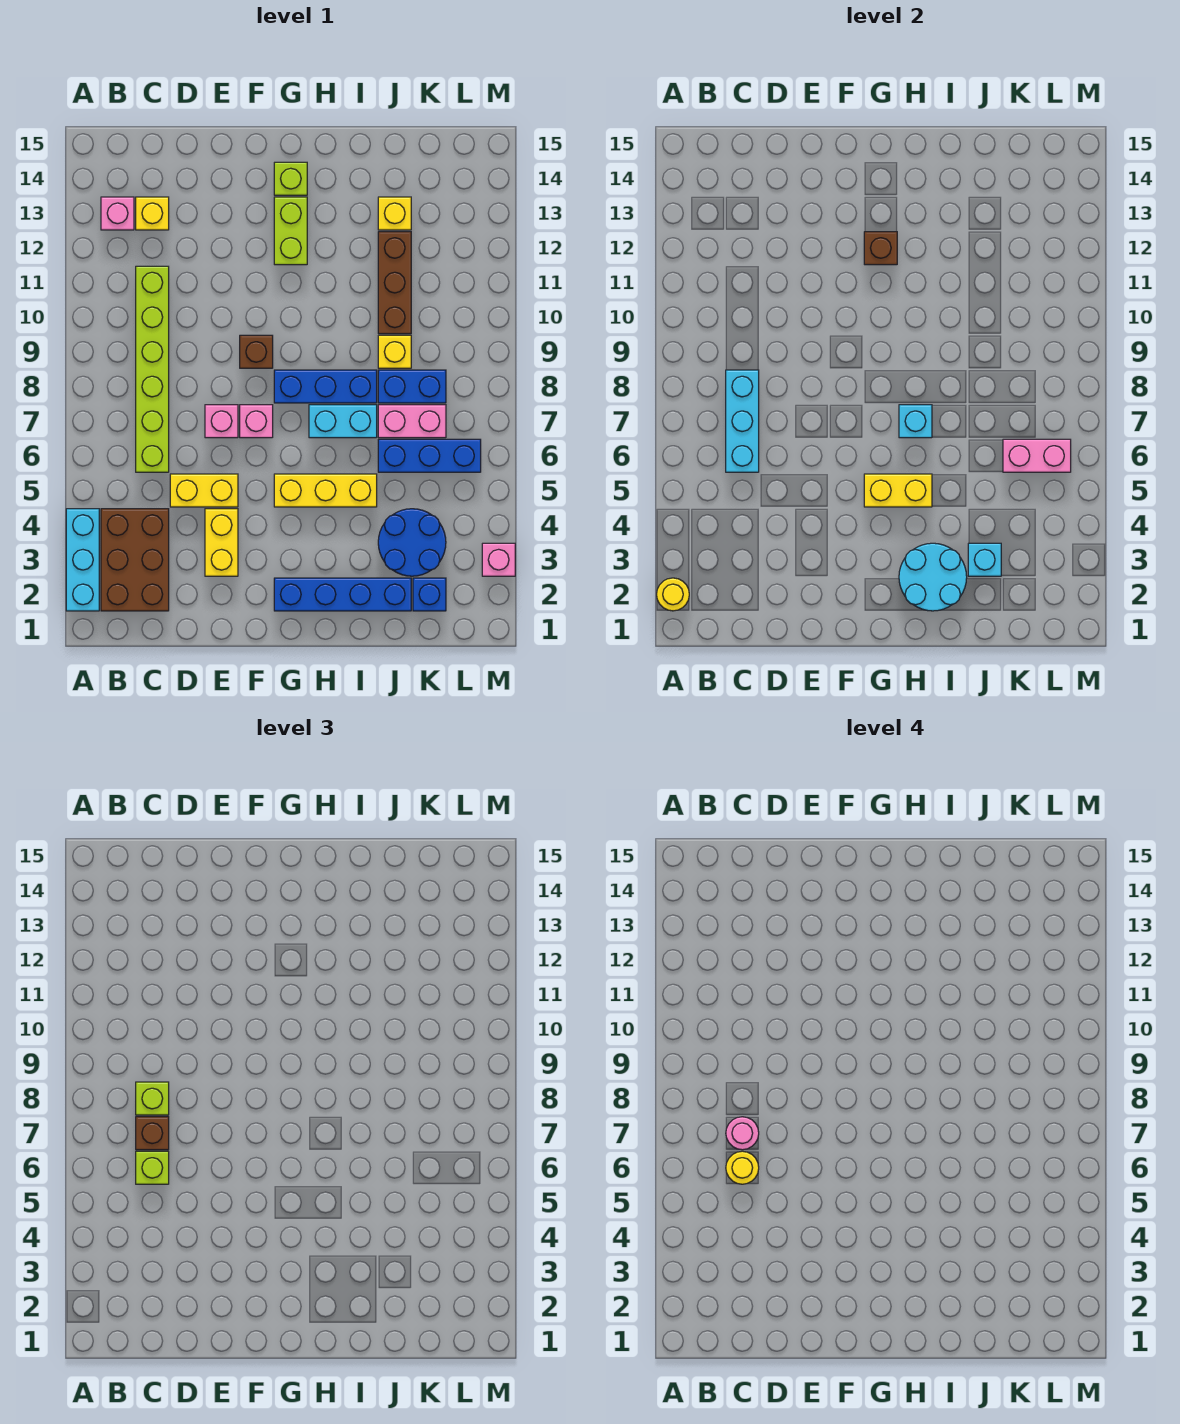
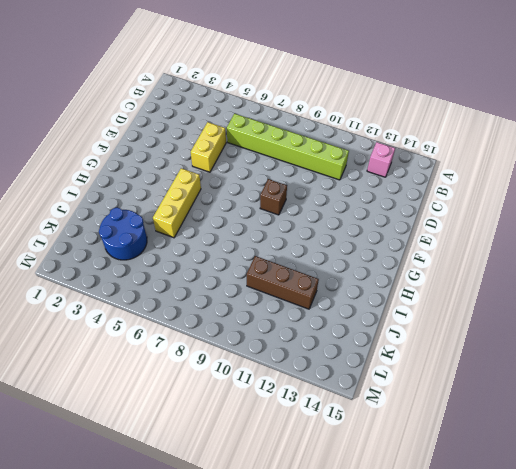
none -> cyan 1x3 brick [66,509,99,611]
none -> brown 2x3 brick [101,509,169,611]
none -> yellow 1x1 brick [136,197,169,230]
none -> yellow 1x2 brick [205,509,238,576]

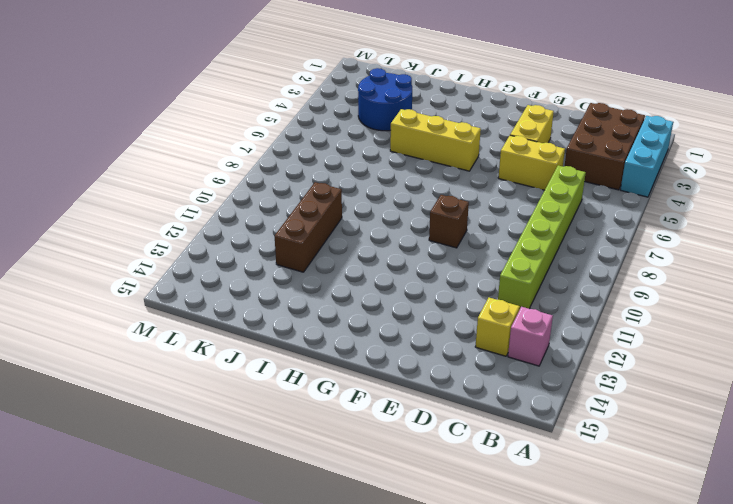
none -> pink 1x1 brick [205,405,238,438]
none -> pink 1x1 brick [240,405,273,438]
none -> blue 1x4 brick [274,578,411,611]
none -> blue 1x3 brick [274,370,377,403]

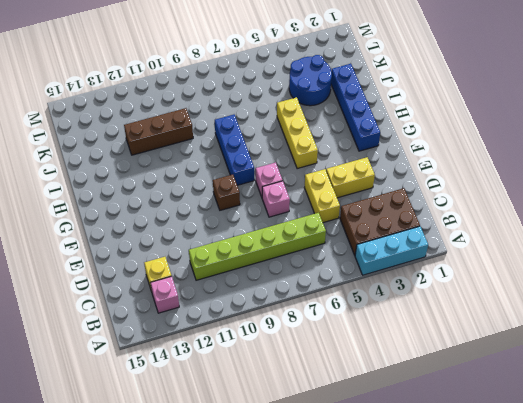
none -> lime 1x2 brick [274,197,307,265]
none -> lime 1x1 brick [274,162,307,195]
none -> cyan 1x2 brick [309,405,377,438]
none -> blue 1x3 brick [378,439,481,472]

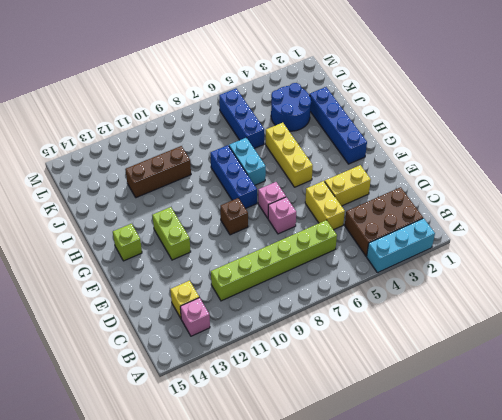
lime 1x2 brick [152,207,191,260] -> lime 1x2 brick turned to [274,197,307,265]
none -> pink 1x2 brick [378,405,446,438]
none -> blue 1x2 brick [378,370,446,403]
none -> yellow 1x1 brick [378,335,411,368]
none -> yellow 1x1 brick [378,197,411,230]

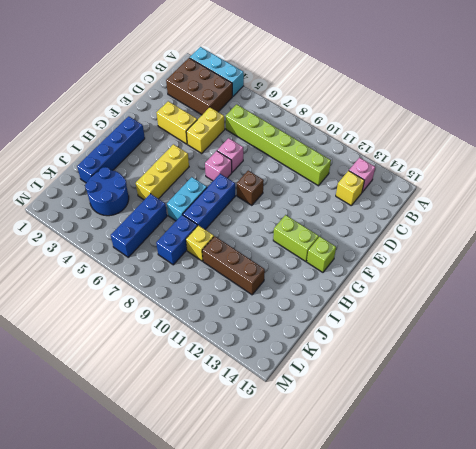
none -> pink 1x2 brick [378,405,446,438]
none -> yellow 1x1 brick [378,197,411,230]
none -> blue 1x1 brick [413,578,446,611]
none -> pink 1x1 brick [482,543,515,576]

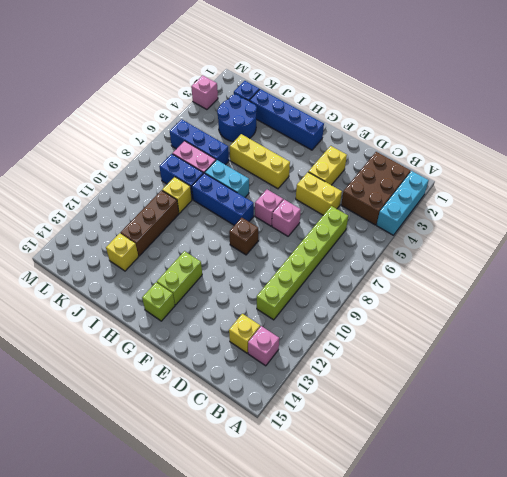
none -> yellow 1x1 round brick [657,578,689,611]
none -> cyan 1x3 brick [726,370,759,472]
none -> yellow 1x2 brick [864,474,932,507]
none -> brown 1x1 brick [864,232,897,265]

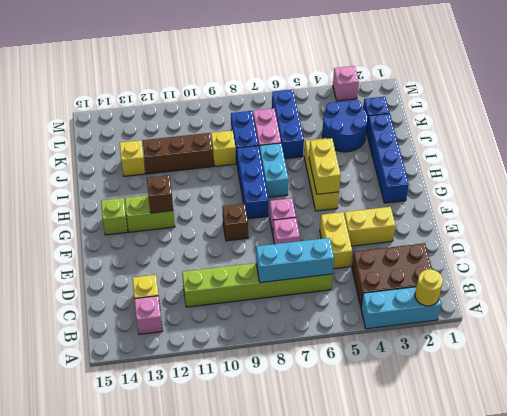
none -> cyan 2x2 round brick [899,543,967,611]
none -> cyan 1x1 brick [899,405,932,438]
none -> cyan 1x1 brick [968,543,1001,576]
none -> pink 1x2 brick [1003,439,1071,472]

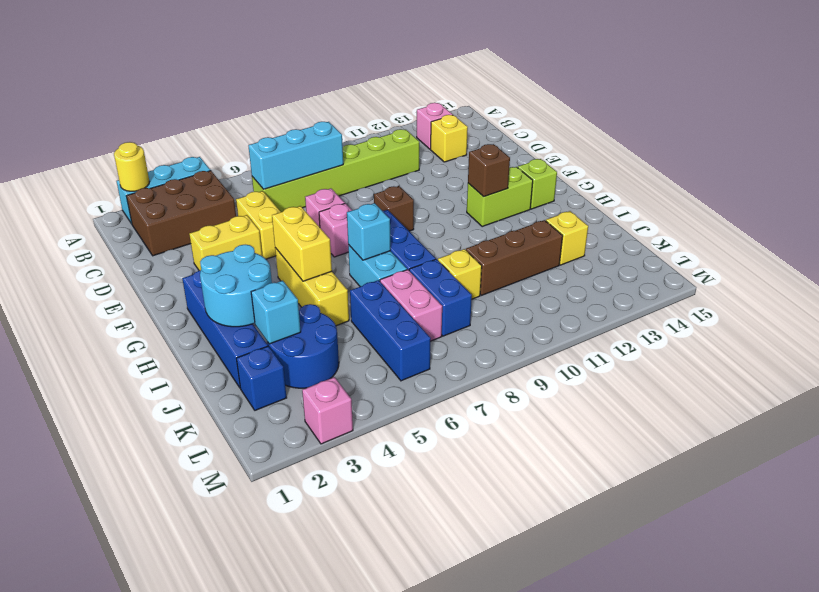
none -> pink 1x2 brick [1003,439,1071,472]
none -> lime 1x1 brick [136,1151,169,1184]
none -> brown 1x1 brick [136,1117,169,1150]
none -> lime 1x1 brick [136,1082,169,1115]

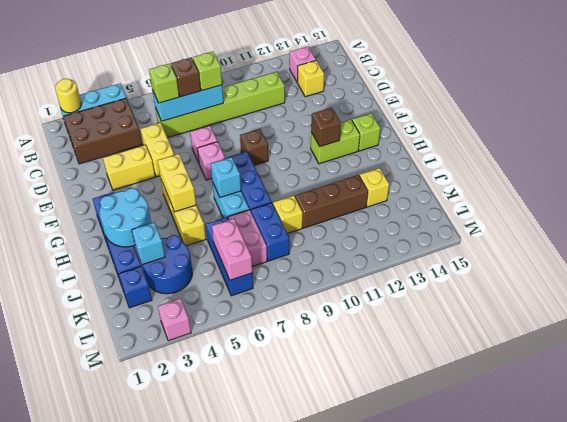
none -> yellow 1x1 round brick [726,1151,759,1184]
none -> pink 1x1 round brick [726,1117,759,1150]

